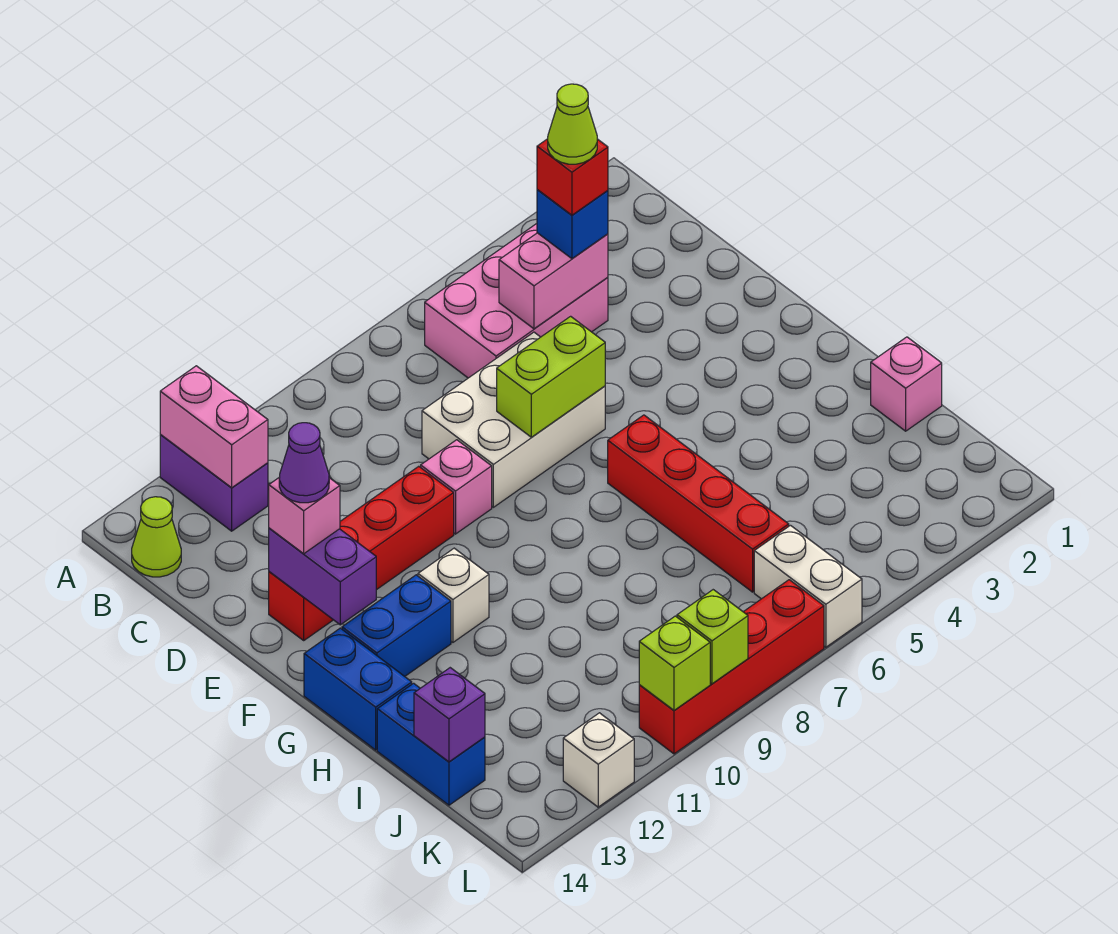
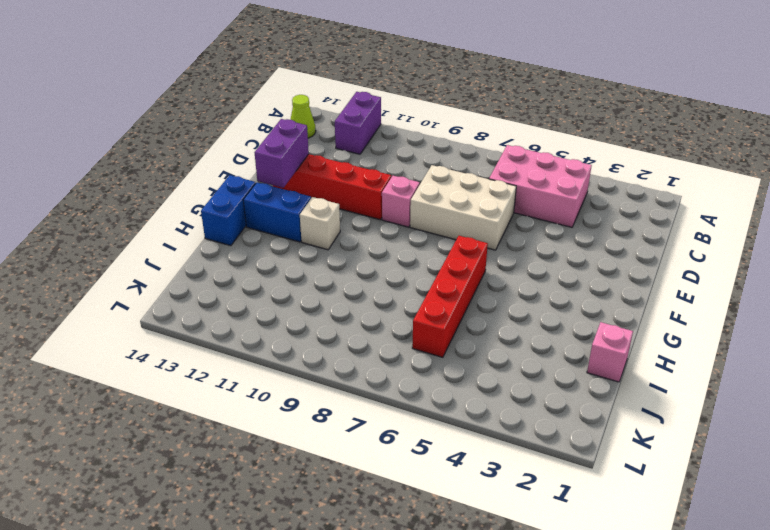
none -> blue 1x2 brick [377,683,485,805]
none -> white 1x2 brick [754,525,862,647]
none -> red 1x4 brick [639,580,824,754]

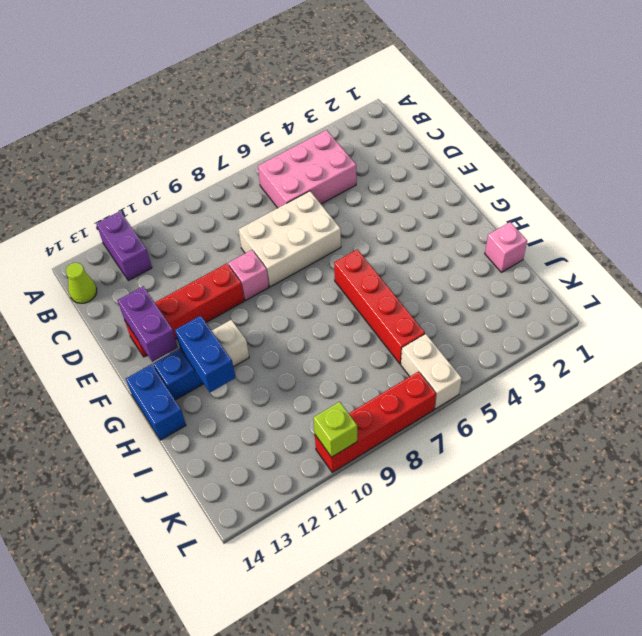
blue 1x2 brick [175,316,236,392] -> blue 1x2 brick moved to [377,683,485,805]
none -> white 1x1 brick [563,713,634,807]
none -> pink 1x2 brick [160,366,268,488]
none -> pink 1x2 brick [499,233,608,329]

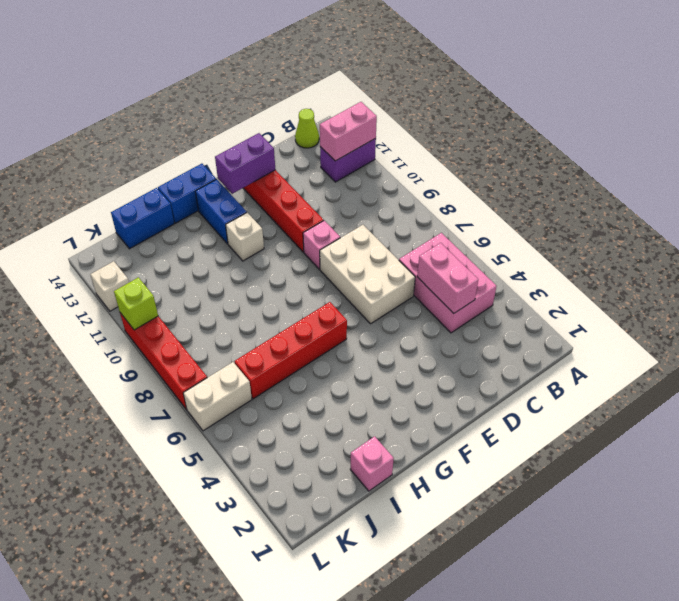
none -> lime 1x2 brick [497,316,605,437]
none -> purple 1x1 brick [414,668,485,762]
none -> lime 1x1 brick [677,590,748,684]

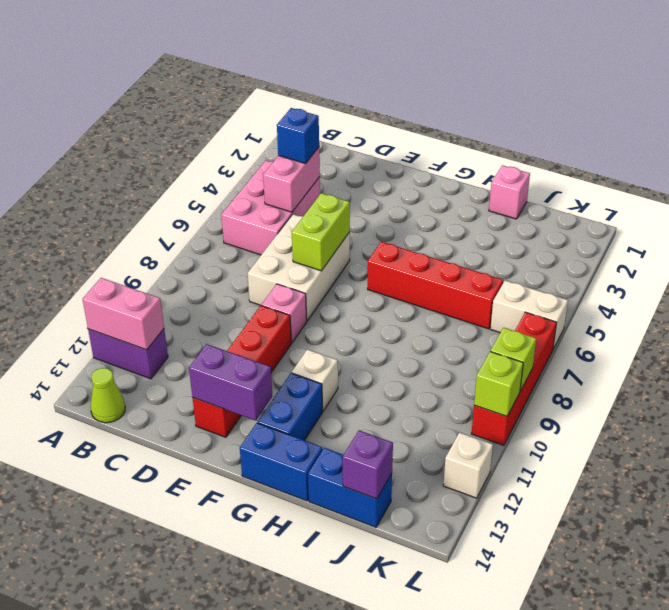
none -> pink 1x1 brick [269,477,340,554]
none -> red 1x1 brick [537,139,608,215]
none -> purple 1x1 cone [279,423,329,503]

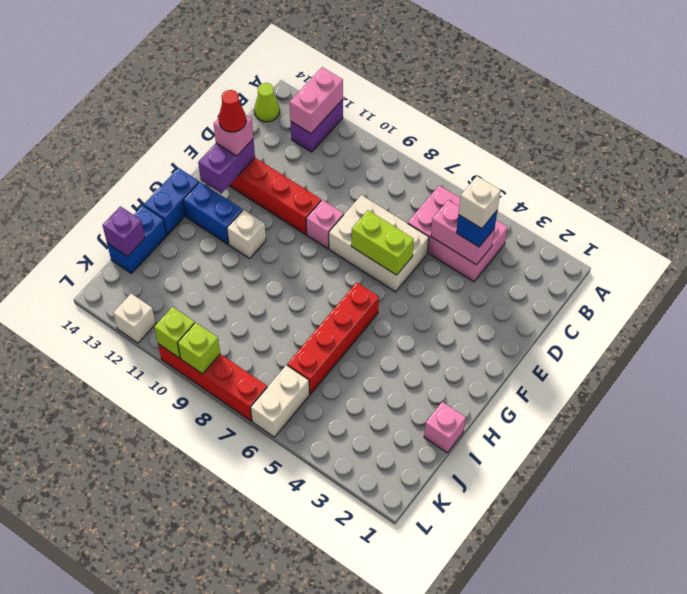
white 1x1 brick [459,176,501,229] -> red 1x1 brick [537,139,608,215]
red 1x1 cone [219,90,246,132] -> purple 1x1 cone [279,423,329,503]
none -> lime 1x1 cone [548,84,597,164]

